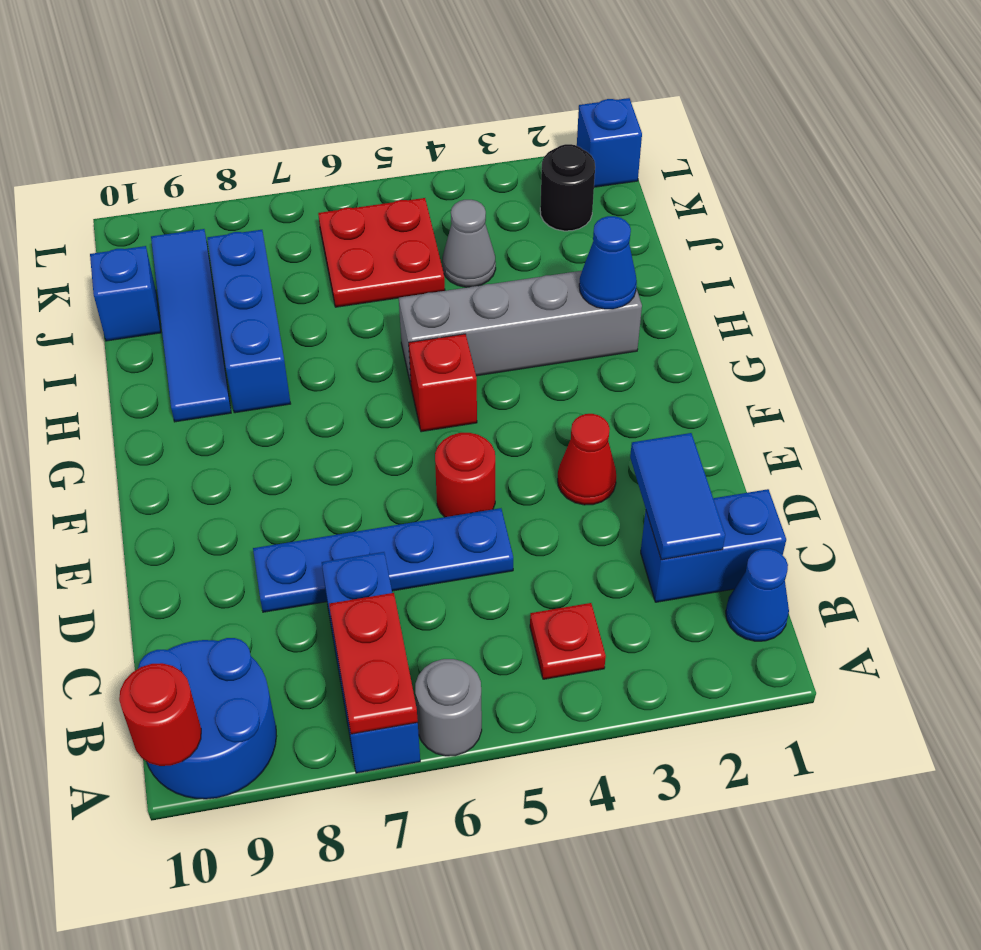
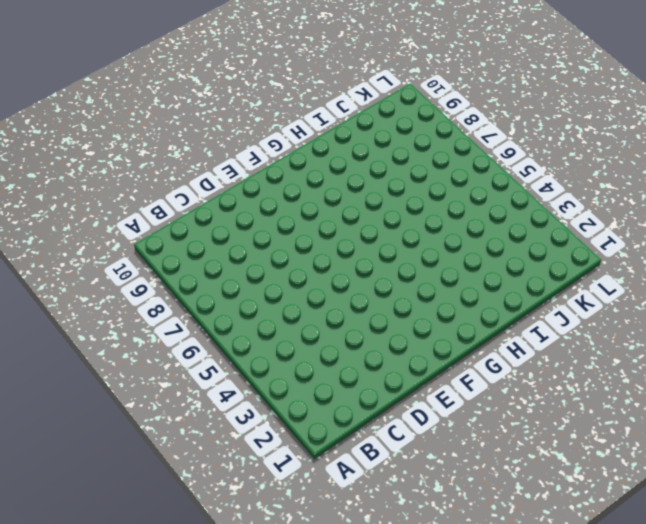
none -> grey 1x1 round brick [415,659,482,756]
none -> blue 1x3 brick [322,552,420,773]
none -> blue 2x2 round brick [138,638,277,799]

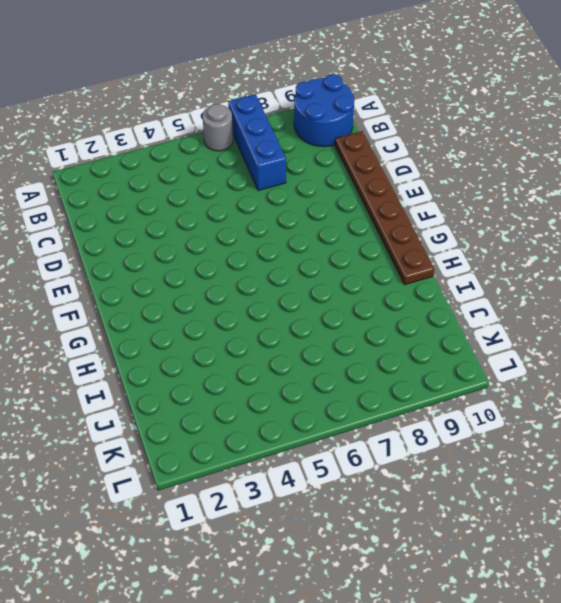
brown 1x6 plate [335,131,434,285] -> none
none -> blue 1x1 cone [726,549,789,641]
none -> red 1x1 plate [530,603,606,679]
none -> blue 1x2 brick [641,489,786,602]

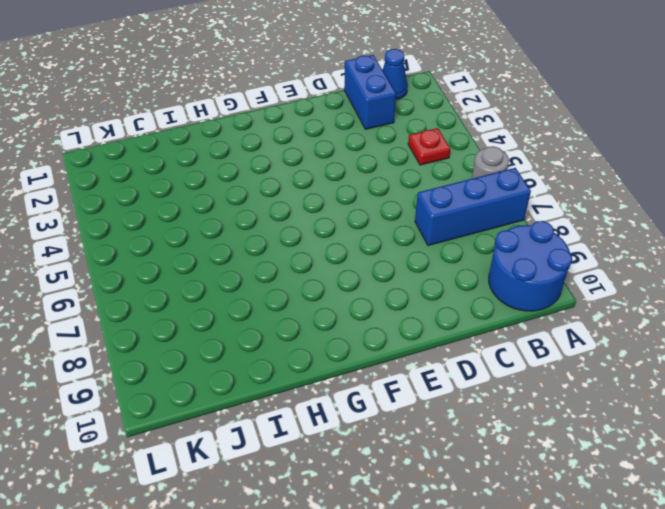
none -> blue 1x4 plate [253,508,513,612]
none -> red 1x1 cone [558,414,616,505]
none -> red 1x1 round brick [435,433,495,517]

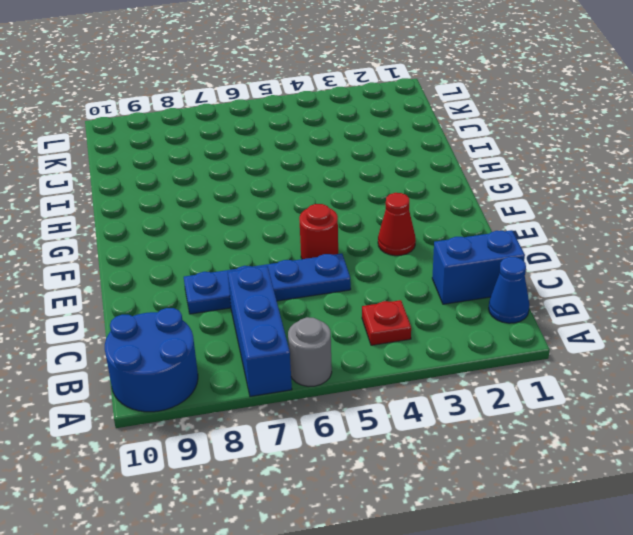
none -> red 1x1 brick [409,334,477,432]
none -> grey 1x4 brick [399,271,642,384]
none -> blue 1x3 brick [207,230,291,413]

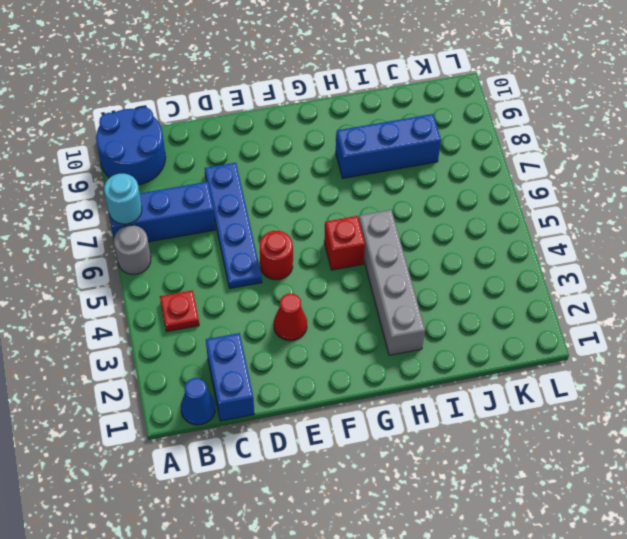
cyan 1x1 round brick [104,174,142,224] -> red 1x2 plate [329,593,418,734]
none -> blue 1x4 tile [151,229,231,422]
none -> grey 1x1 cone [442,200,496,287]
none -> red 2x2 plate [318,198,445,307]

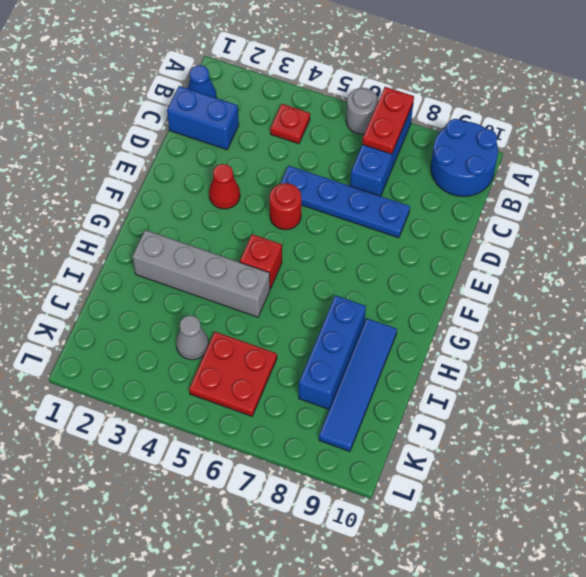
none -> blue 1x1 brick [90,246,161,341]
none -> black 1x1 round brick [540,144,595,231]
none -> blue 1x1 brick [577,98,642,187]

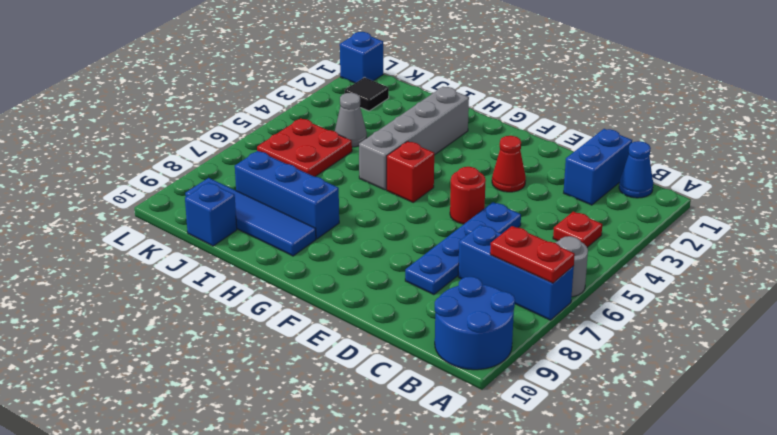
black 1x1 tile [345,77,389,111] -> black 1x1 round brick [540,144,595,231]
none -> red 1x1 round brick [119,663,201,766]
none -> blue 1x2 tile [630,433,725,560]
none -> blue 1x1 cone [579,216,637,309]

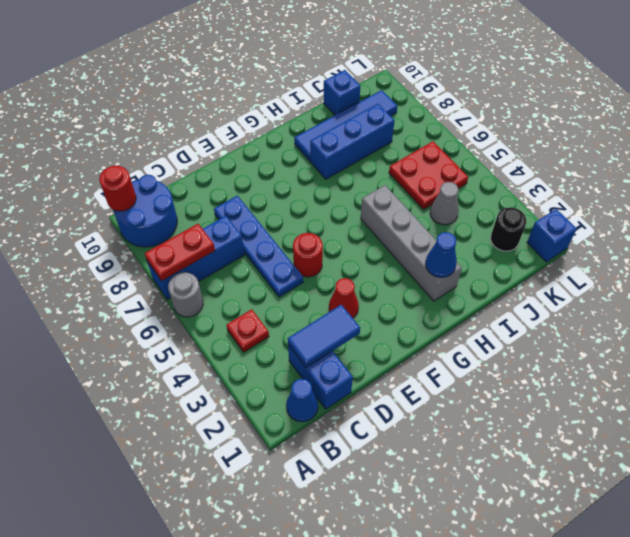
none -> red 1x1 brick [409,334,477,432]

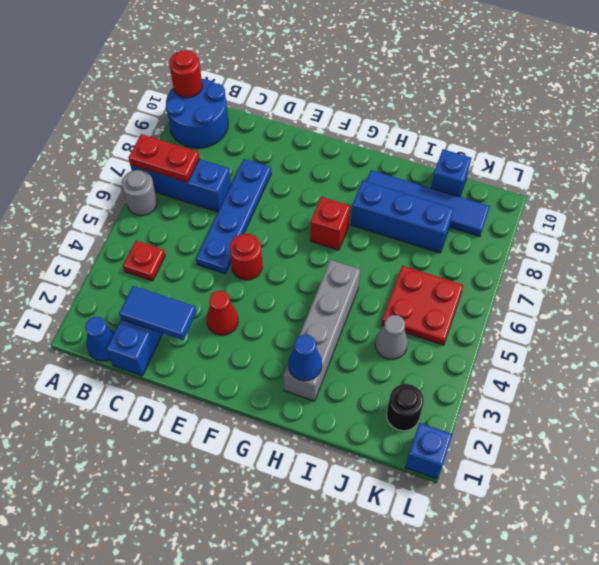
red 1x1 brick [310,197,350,250] -> red 1x1 brick moved to [409,334,477,432]

